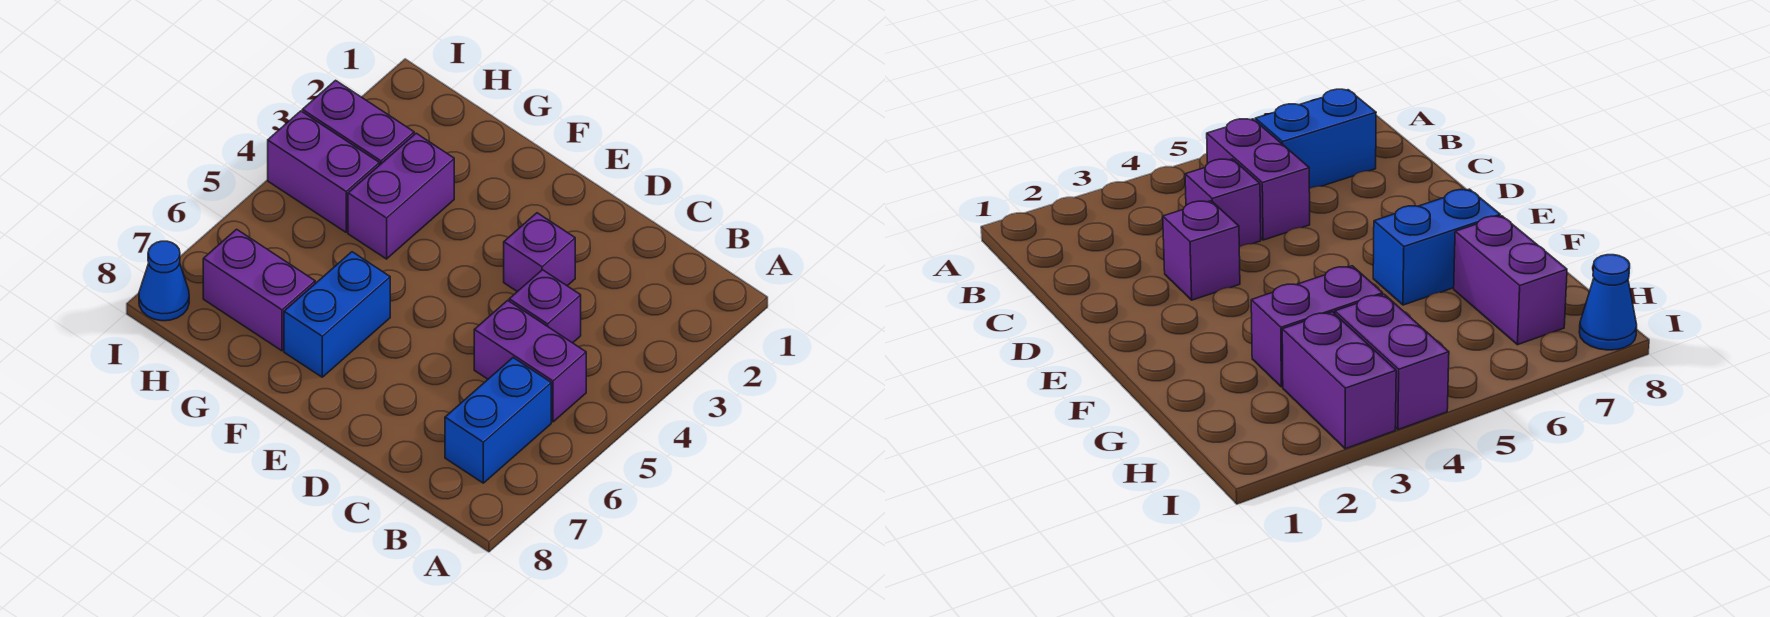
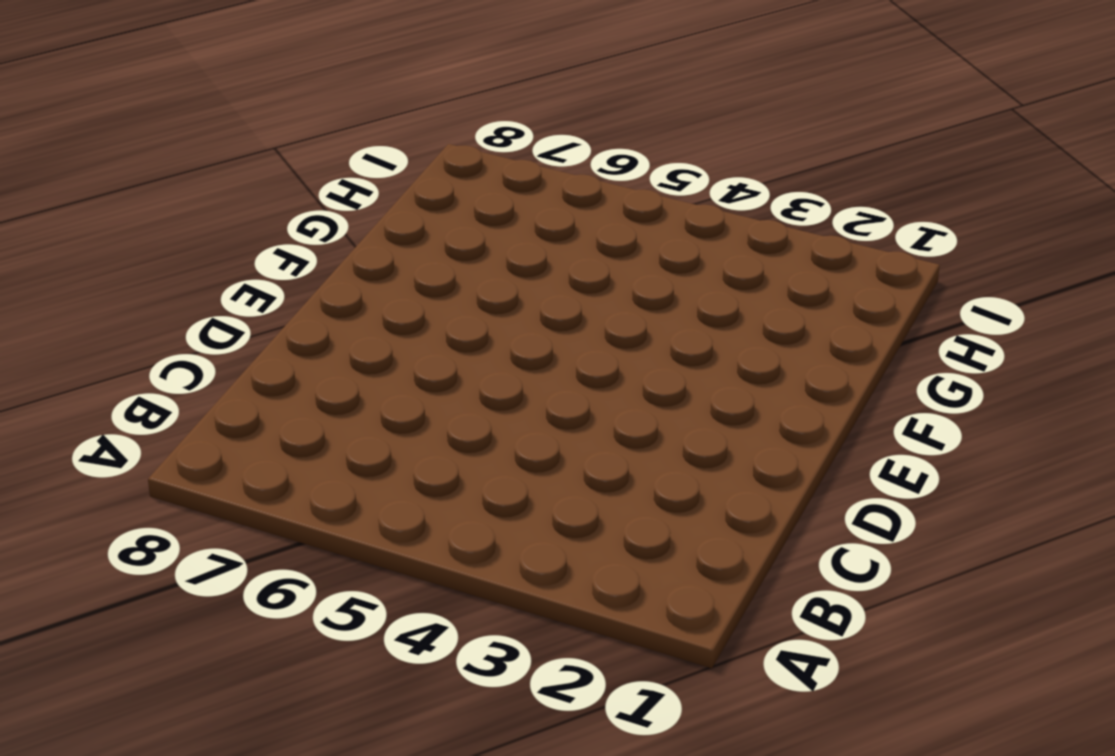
none -> purple 1x2 brick [474,300,586,422]
none -> blue 1x2 brick [445,358,551,483]

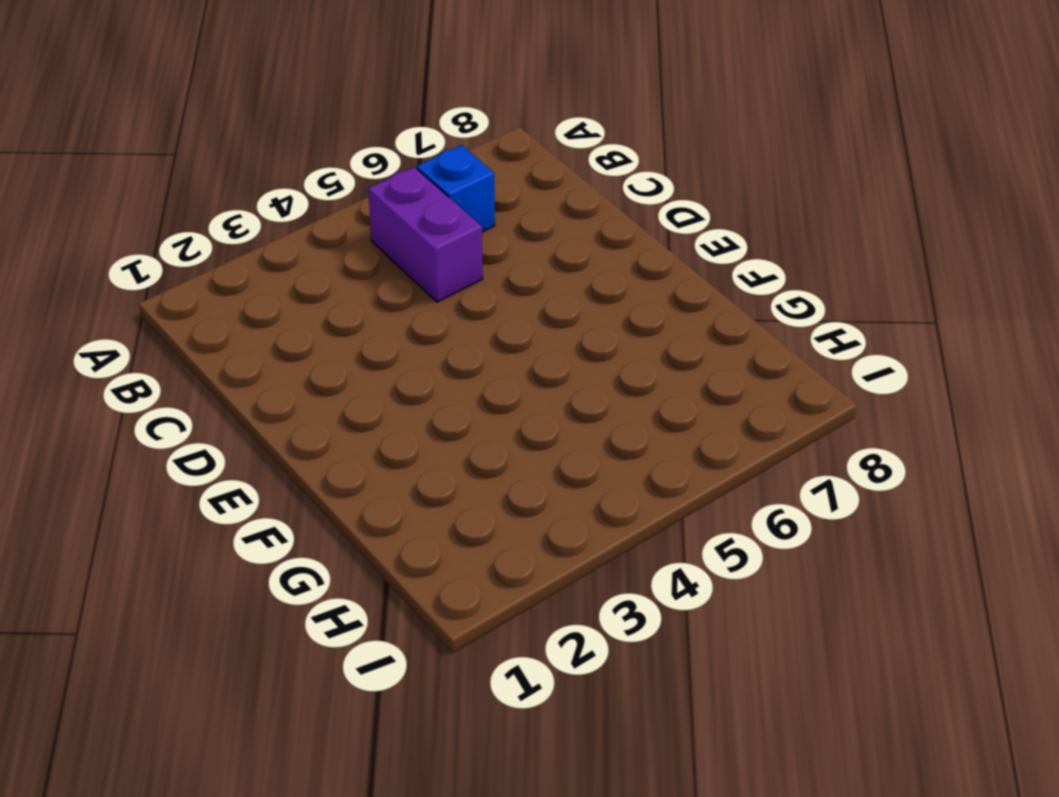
blue 1x1 brick [417,145,495,232] -> blue 1x2 brick [445,358,551,483]
none -> purple 1x1 brick [509,270,581,343]
none -> purple 1x1 brick [504,213,575,292]

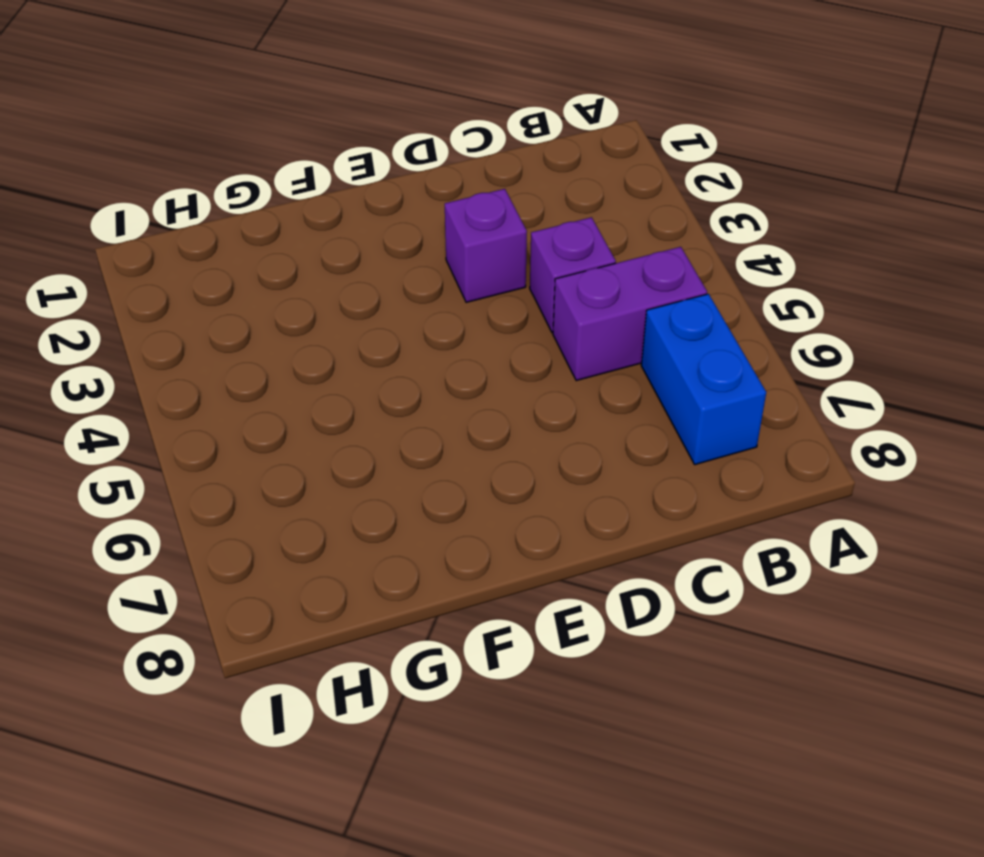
none -> blue 1x2 brick [284,252,390,377]
none -> purple 1x2 brick [348,133,454,259]

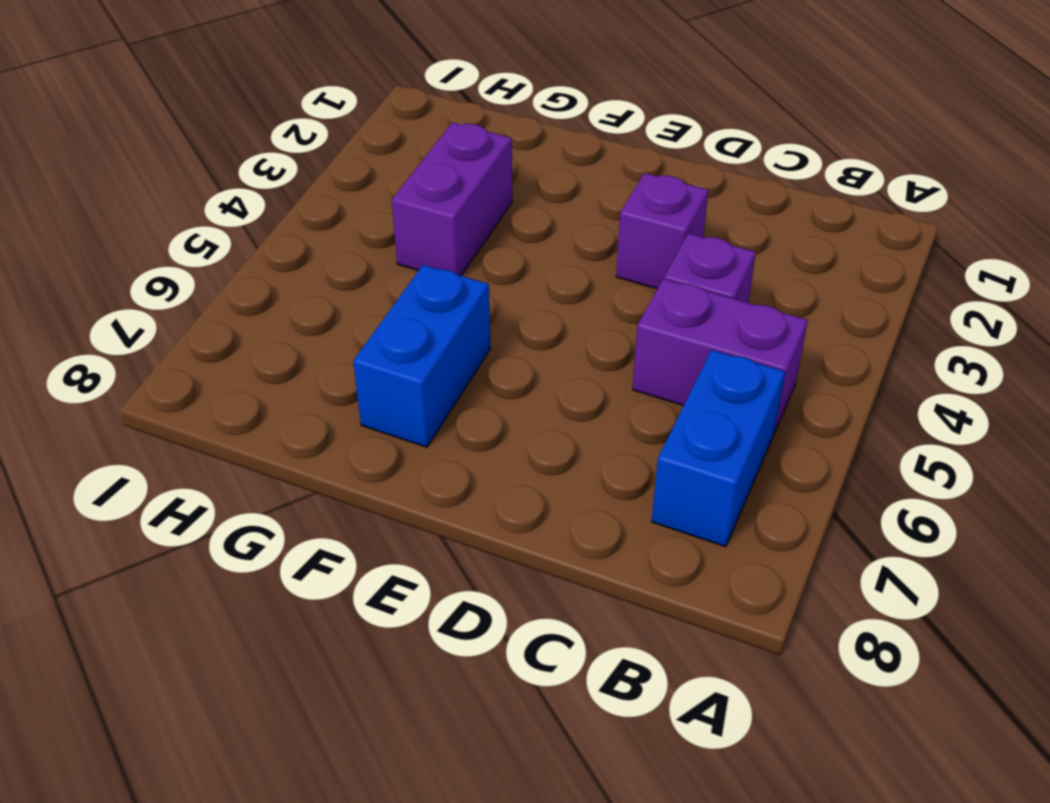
none -> purple 1x2 brick [203,229,315,351]
none -> purple 1x2 brick [302,80,414,165]

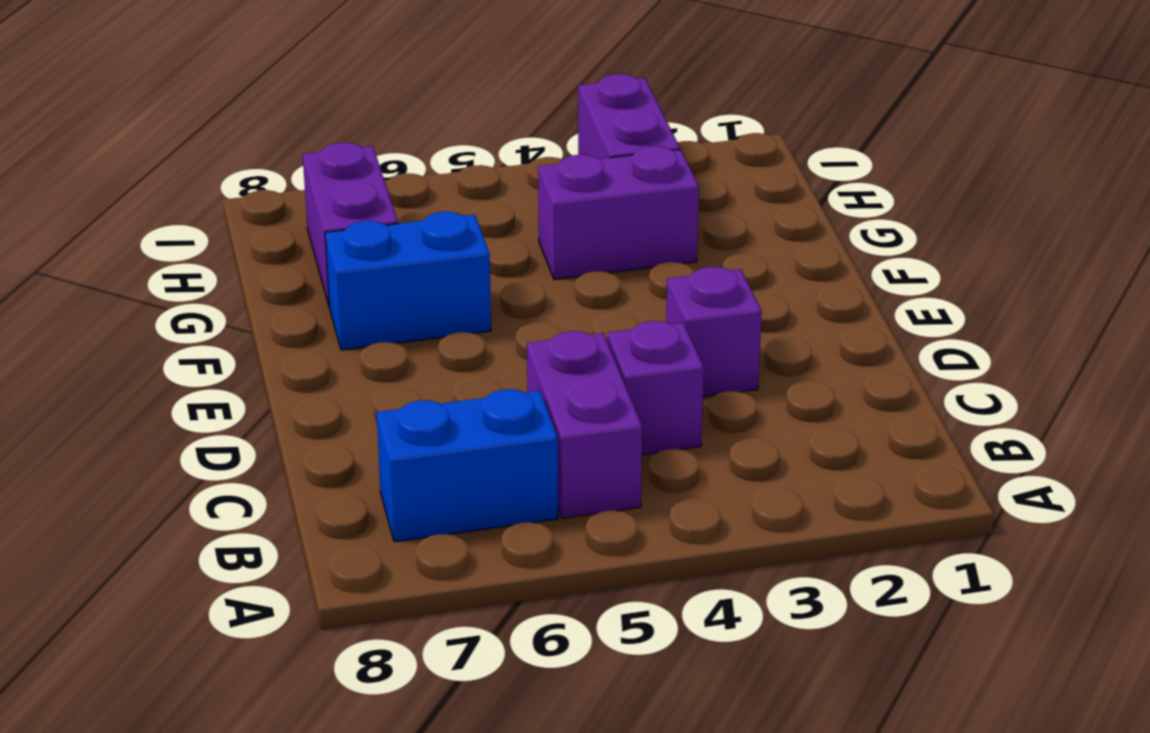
none -> purple 1x2 brick [268,111,379,232]
none -> blue 1x1 cone [139,241,189,321]

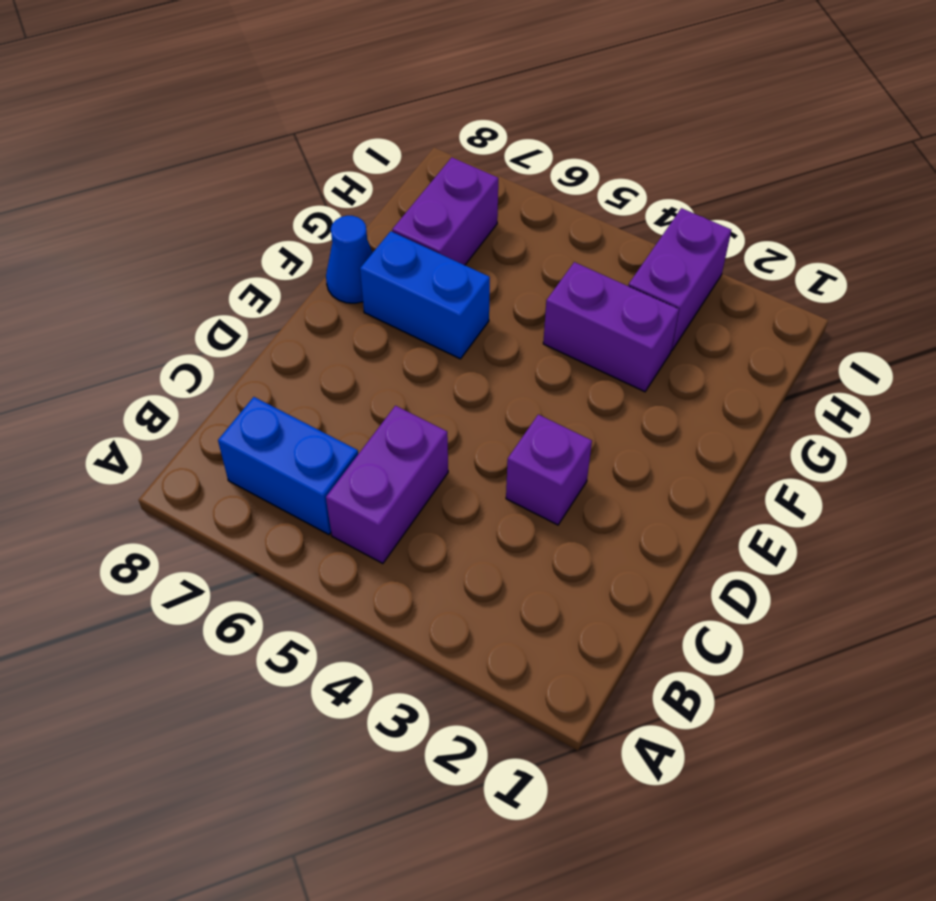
blue 1x1 cone [326,216,373,303] -> blue 1x1 cone moved to [139,241,189,321]
none -> purple 1x1 brick [509,270,581,343]
none -> purple 1x2 brick [268,111,379,232]

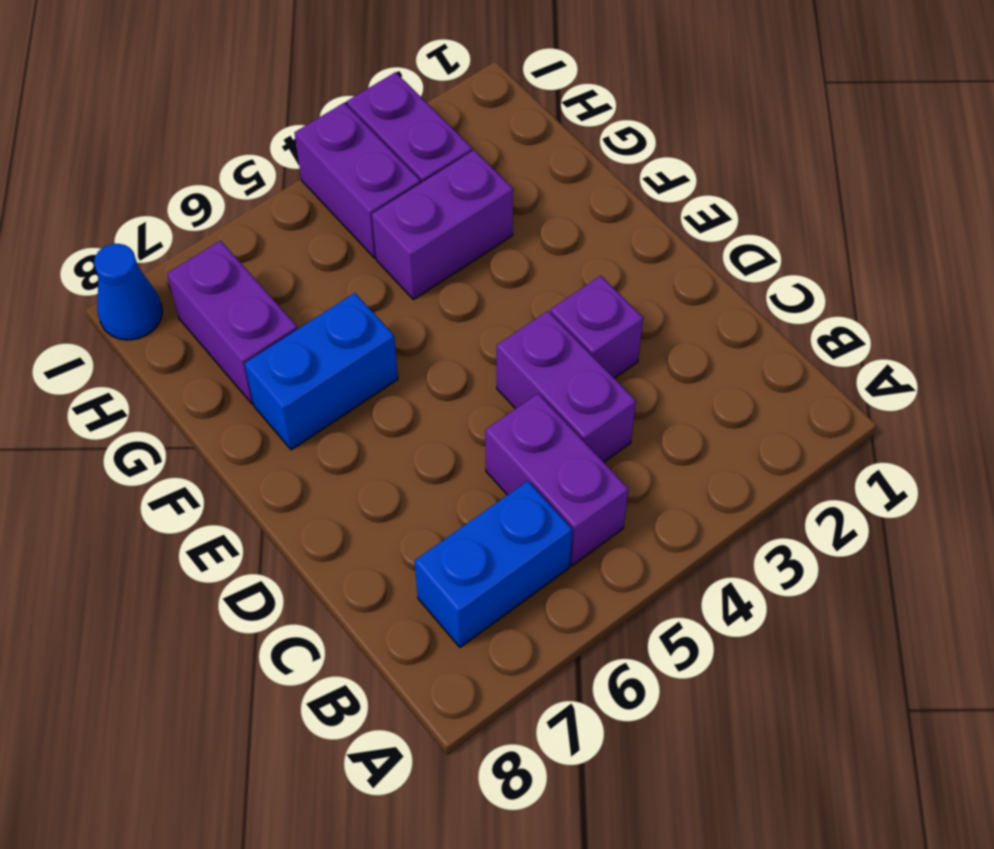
purple 1x2 brick [497,311,636,462] -> purple 1x1 brick [509,270,581,343]

